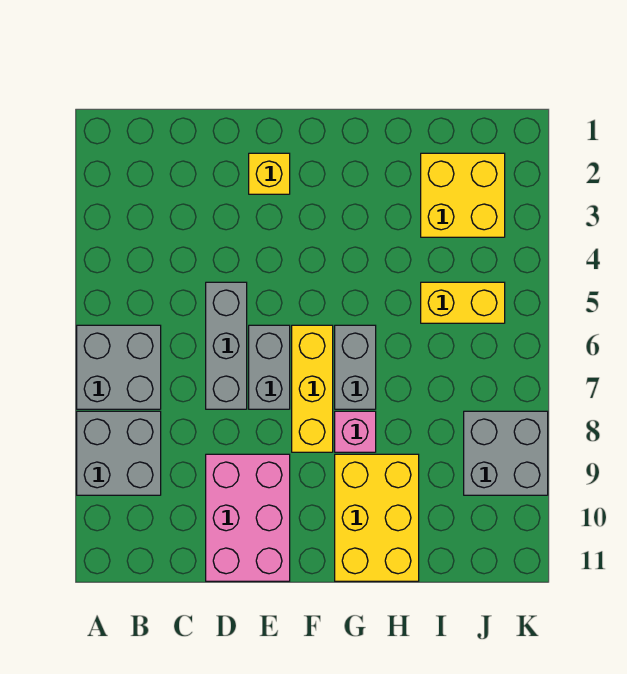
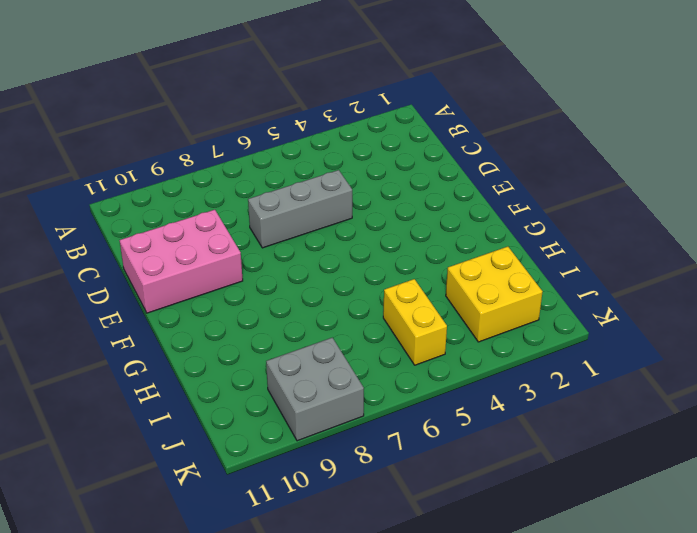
none -> grey 2x2 brick [77,325,161,409]
none -> grey 2x2 brick [77,411,161,495]
none -> yellow 1x1 brick [249,153,290,194]

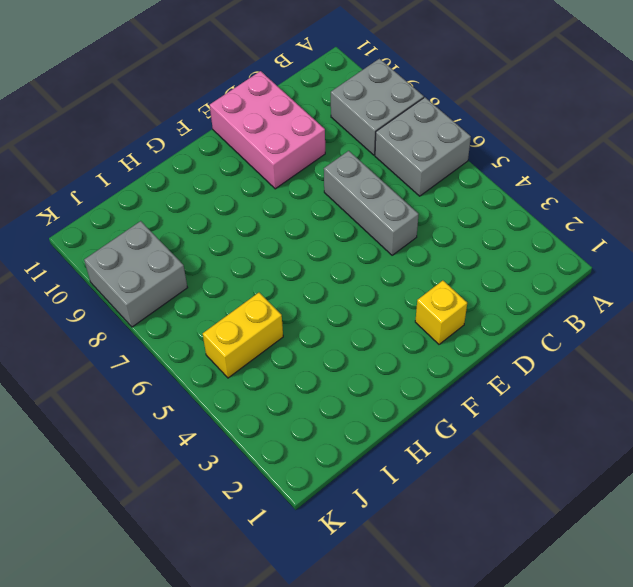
none -> grey 1x2 brick [249,325,290,409]
none -> yellow 1x3 brick [292,325,333,452]
none -> grey 1x2 brick [335,325,376,409]

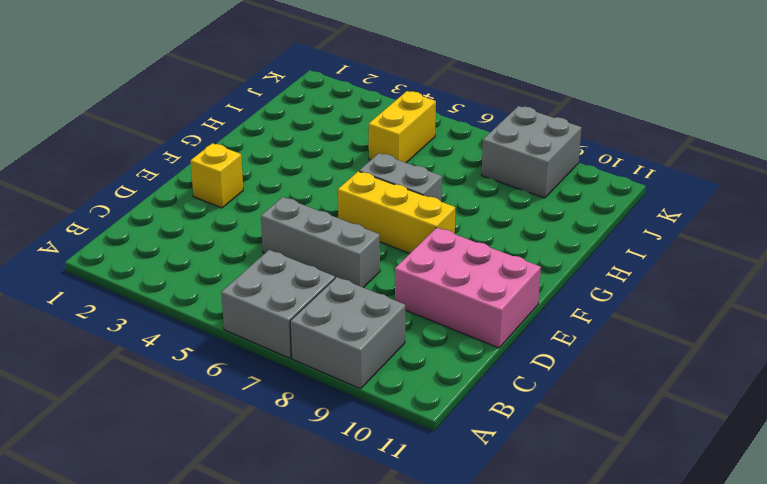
none -> grey 1x2 brick [249,325,290,409]
none -> pink 1x1 brick [335,411,376,452]
none -> yellow 2x3 brick [335,454,419,581]

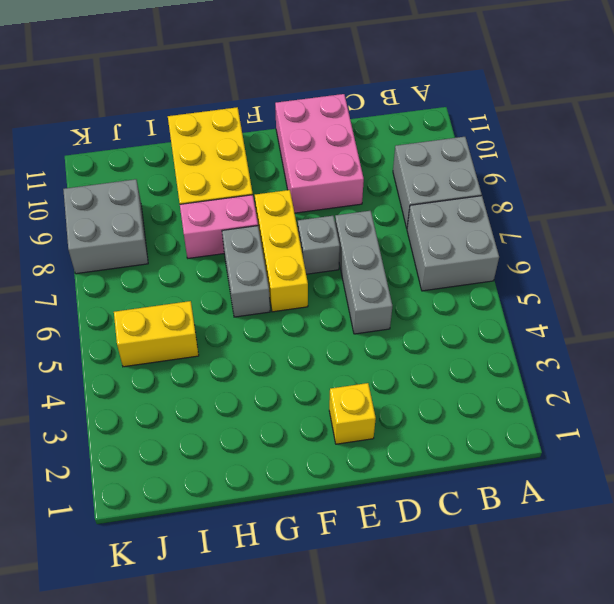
grey 1x1 brick [298,216,340,274] -> grey 1x2 brick [249,325,290,409]
pink 1x2 brick [180,195,258,258] -> pink 1x1 brick [335,411,376,452]
none -> yellow 2x2 brick [421,153,505,237]

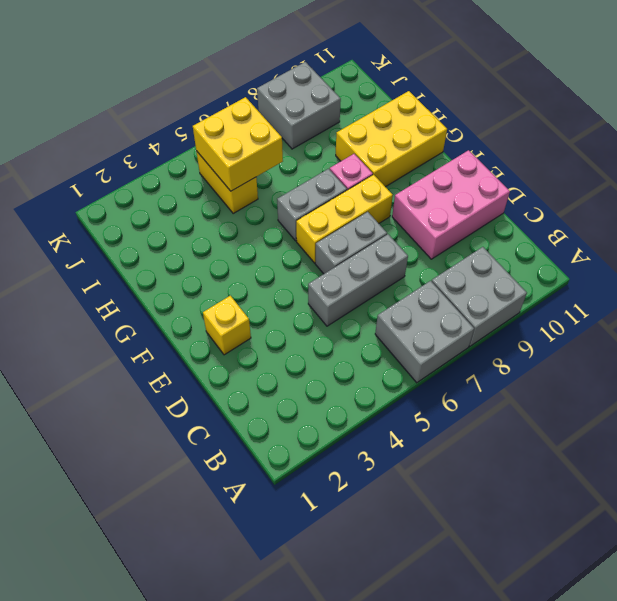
yellow 2x2 brick [193,97,283,191] -> yellow 2x2 brick moved to [421,153,505,237]

